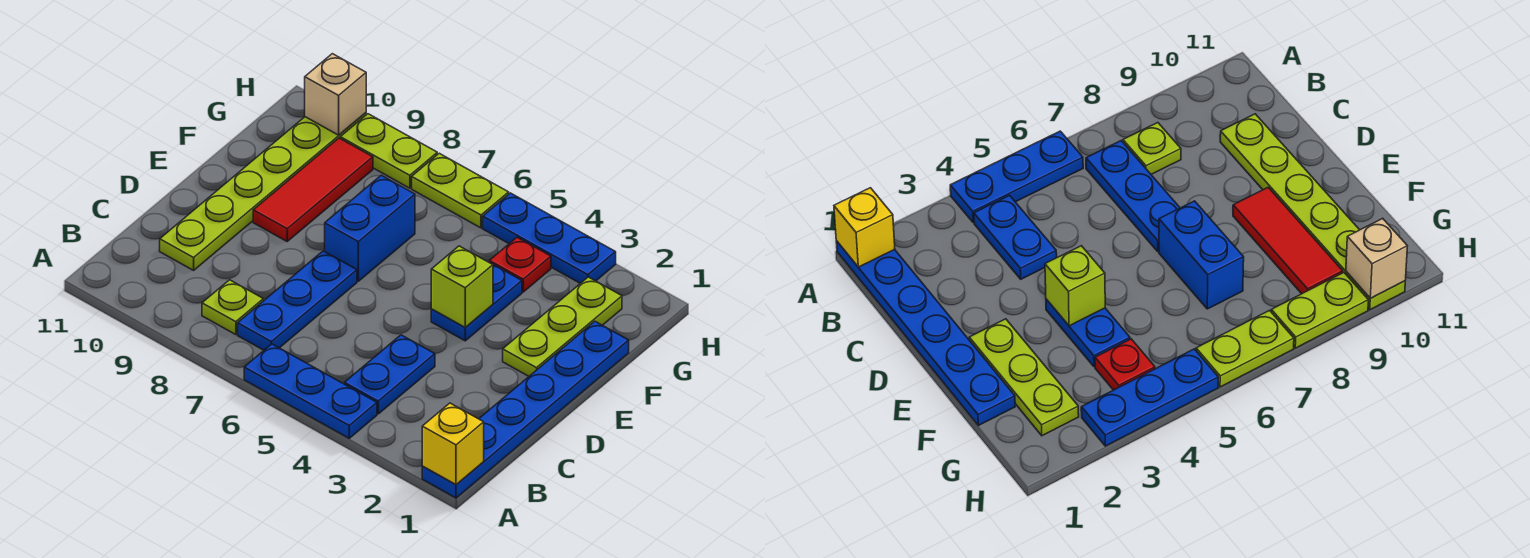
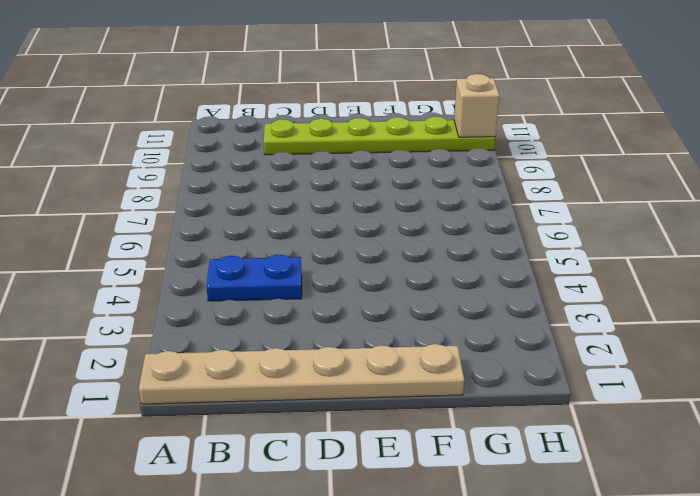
tan 1x6 plate [139,344,464,404] -> blue 1x6 plate [422,321,629,498]
none -> blue 1x3 plate [244,344,377,438]
none -> blue 1x3 plate [238,251,357,350]
none -> lime 1x1 plate [202,280,263,335]

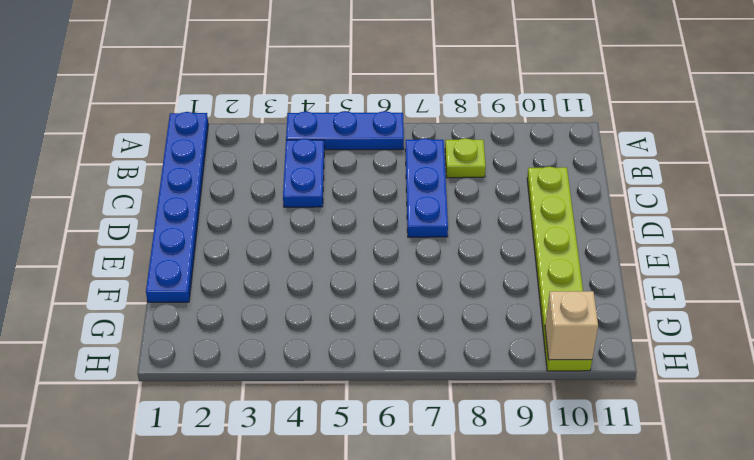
none -> lime 1x3 plate [503,277,622,376]
none -> blue 1x2 plate [431,262,522,341]
none -> blue 1x2 brick [325,175,415,281]

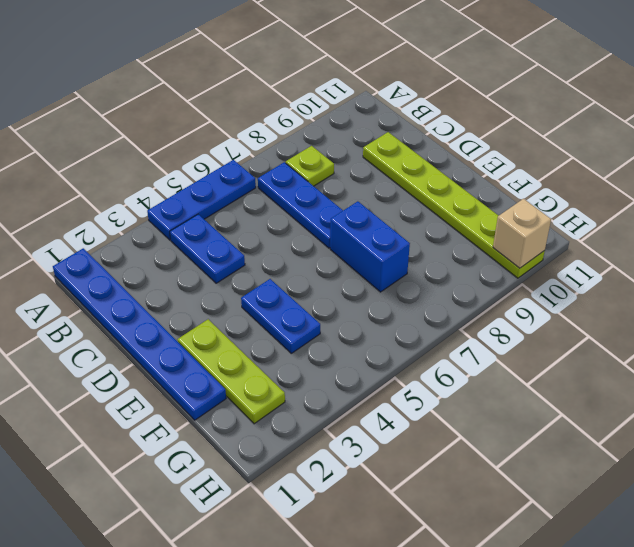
none -> red 1x3 tile [253,138,373,241]
none -> red 1x1 plate [489,237,551,292]
none -> blue 1x3 plate [483,193,616,283]

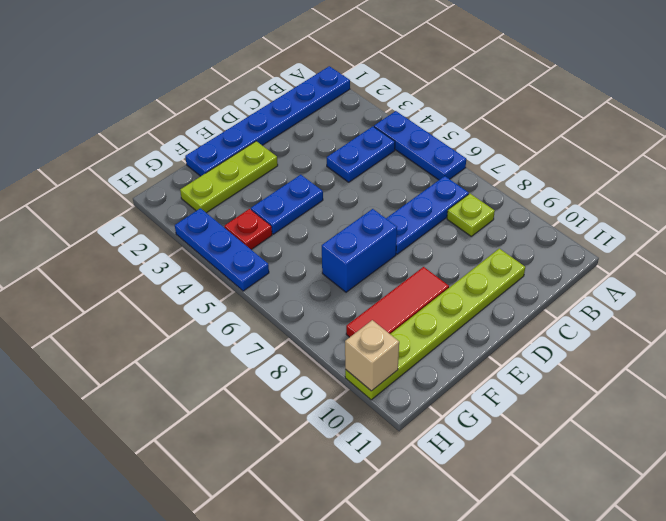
none -> lime 1x2 plate [412,153,509,228]
none -> lime 1x2 plate [340,114,437,188]
none -> yellow 1x1 brick [422,403,484,485]

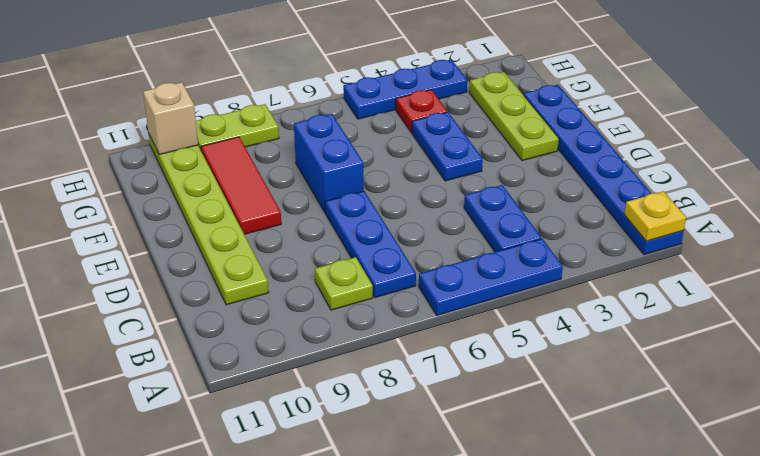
yellow 1x1 plate [625,191,686,241] -> yellow 1x1 brick [422,403,484,485]
none -> lime 1x2 plate [412,153,509,228]
none -> lime 1x1 brick [431,246,493,328]

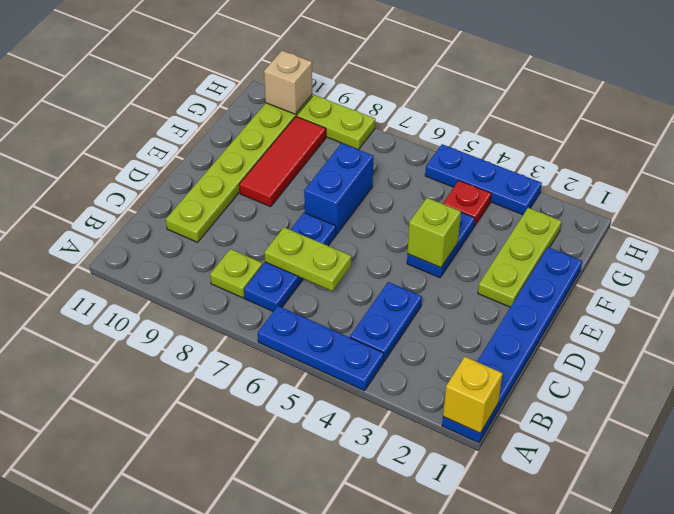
lime 1x2 plate [264,227,351,291] -> lime 1x2 plate moved to [412,153,509,228]

